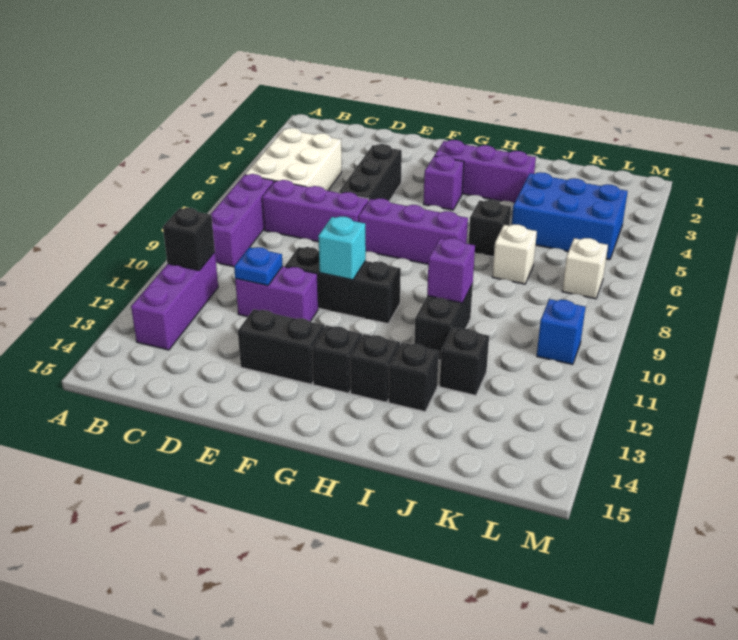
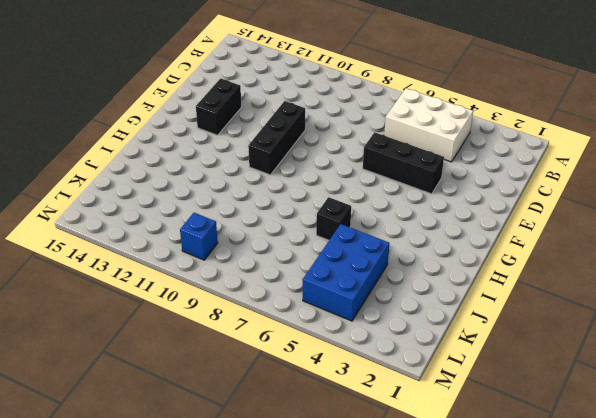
none -> purple 1x3 brick [210,174,274,267]
none -> purple 1x3 brick [131,252,218,350]
none -> purple 1x3 brick [262,180,369,242]

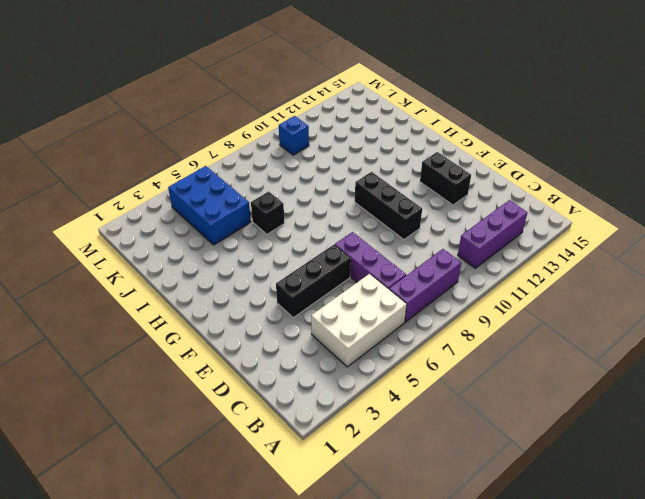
none -> purple 1x2 brick [235,266,318,321]
none -> purple 1x3 brick [359,198,468,264]
none -> purple 1x3 brick [435,140,536,203]

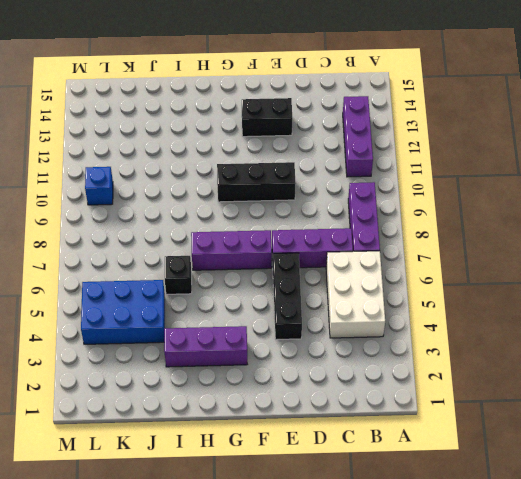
none -> purple 1x2 brick [235,266,318,321]
none -> purple 1x1 brick [424,155,464,210]
none -> black 1x1 brick [312,326,362,393]

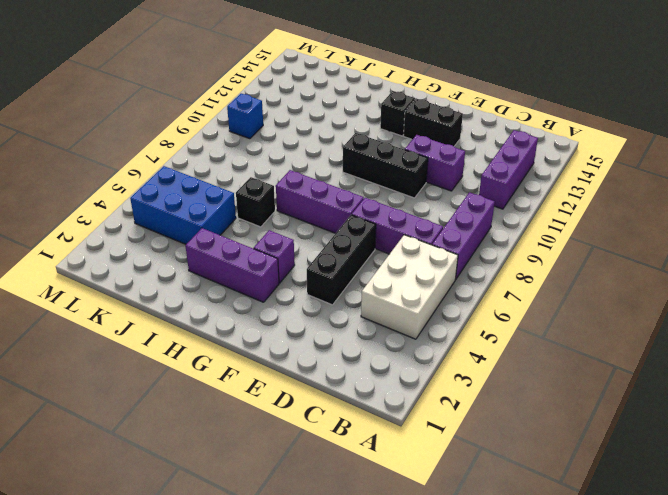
none -> black 1x1 brick [350,334,400,402]
none -> black 1x2 brick [414,284,473,361]
none -> black 1x1 brick [389,343,439,412]

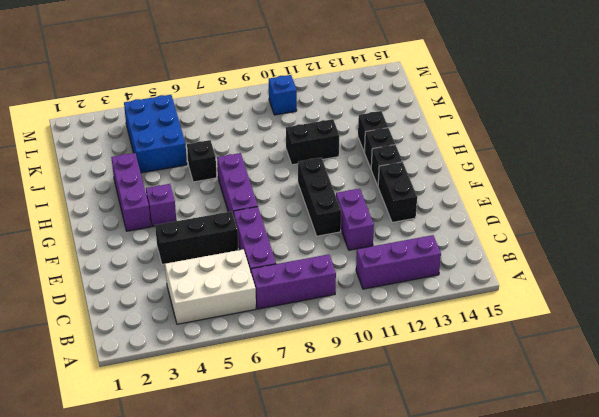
none -> white 1x1 brick [492,224,537,284]
none -> black 1x1 brick [440,328,489,395]
none -> white 1x1 brick [562,238,608,299]

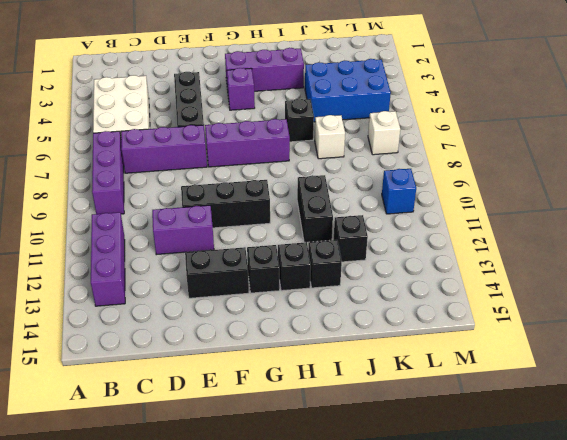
none -> black 1x1 brick [163,208,215,270]
none -> blue 1x1 plate [234,247,283,286]
none -> cyan 1x1 brick [318,216,366,280]

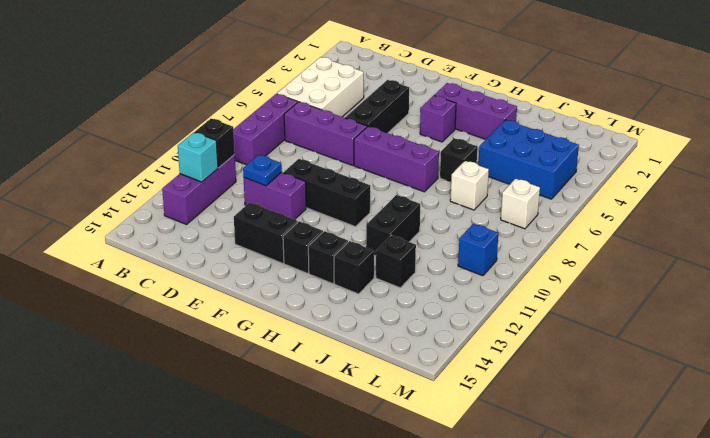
cyan 1x1 brick [178,132,218,182] -> cyan 1x1 brick moved to [318,216,366,280]
none -> purple 1x1 brick [427,238,475,303]

